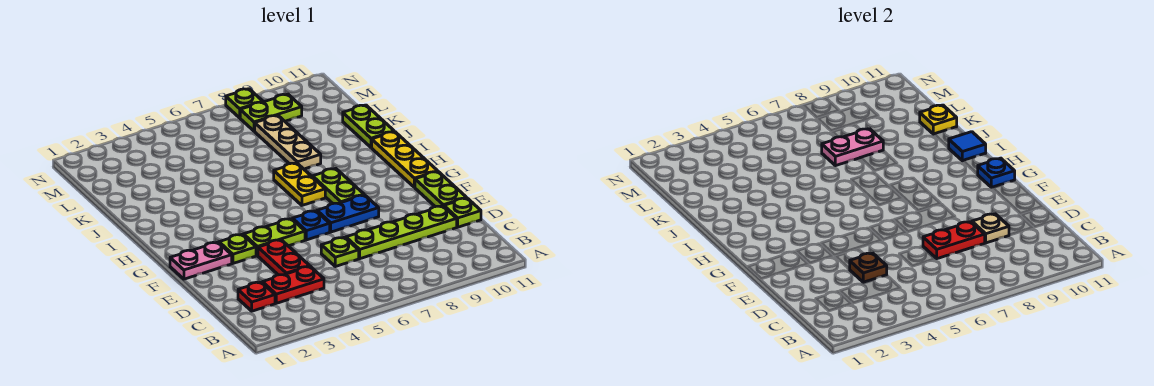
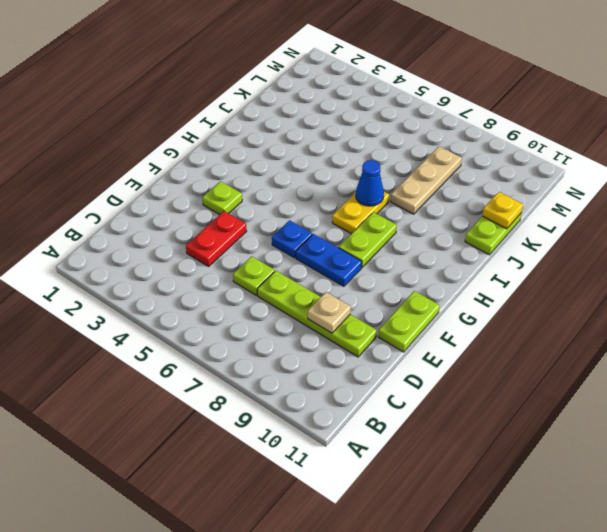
blue 1x1 cone [356,160,384,206] -> none
none -> red 1x1 plate [238,282,275,311]
none -> red 1x2 plate [262,266,324,303]
none -> lime 1x1 plate [444,198,481,227]

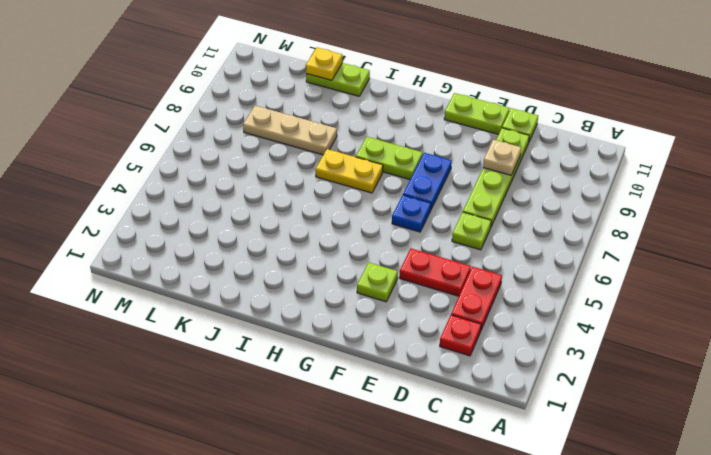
none -> pink 1x2 plate [170,242,232,279]
none -> lime 1x2 plate [244,219,305,256]
none -> yellow 1x3 plate [372,132,438,187]

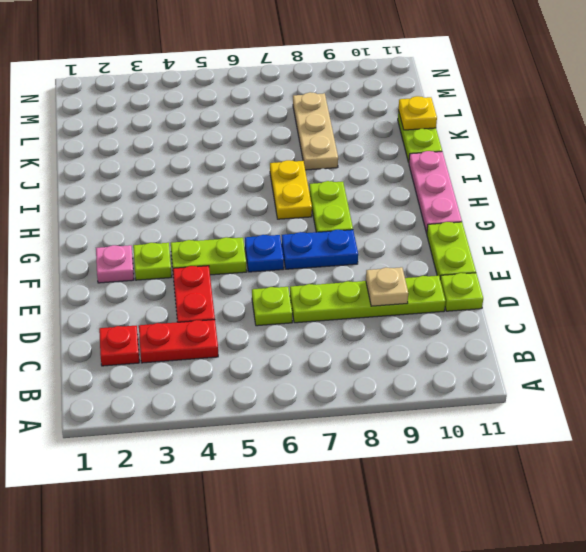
pink 1x1 plate [96,245,134,283] -> pink 1x2 plate [170,242,232,279]
pink 1x3 plate [409,151,462,233] -> yellow 1x3 plate [372,132,438,187]
none -> lime 1x2 plate [240,94,302,131]
none -> lime 1x1 plate [226,89,263,118]
none -> brown 1x1 plate [850,253,887,282]

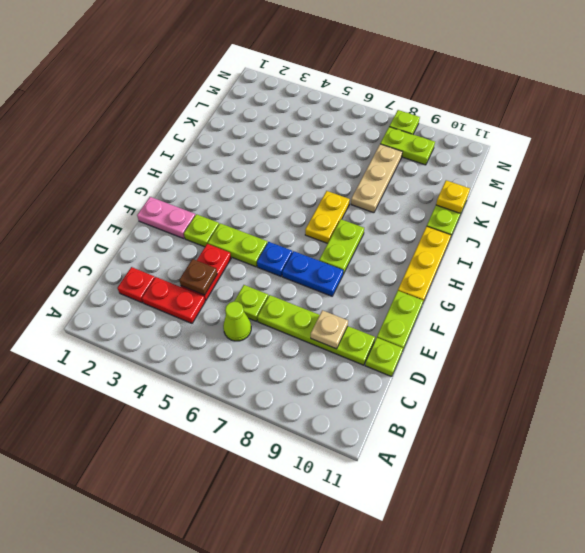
lime 1x1 cone [223,302,251,341] -> none
none -> red 1x2 plate [923,222,985,259]
none -> blue 1x1 plate [978,158,1015,187]
none -> blue 1x1 tile [949,132,986,161]

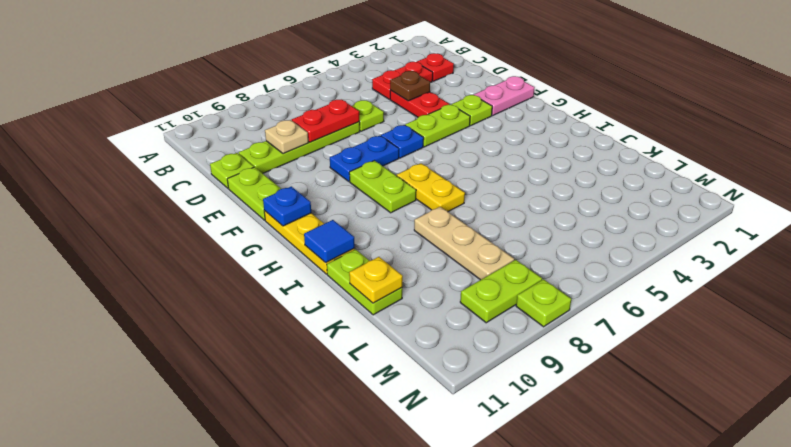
none -> pink 1x2 plate [822,129,883,166]

